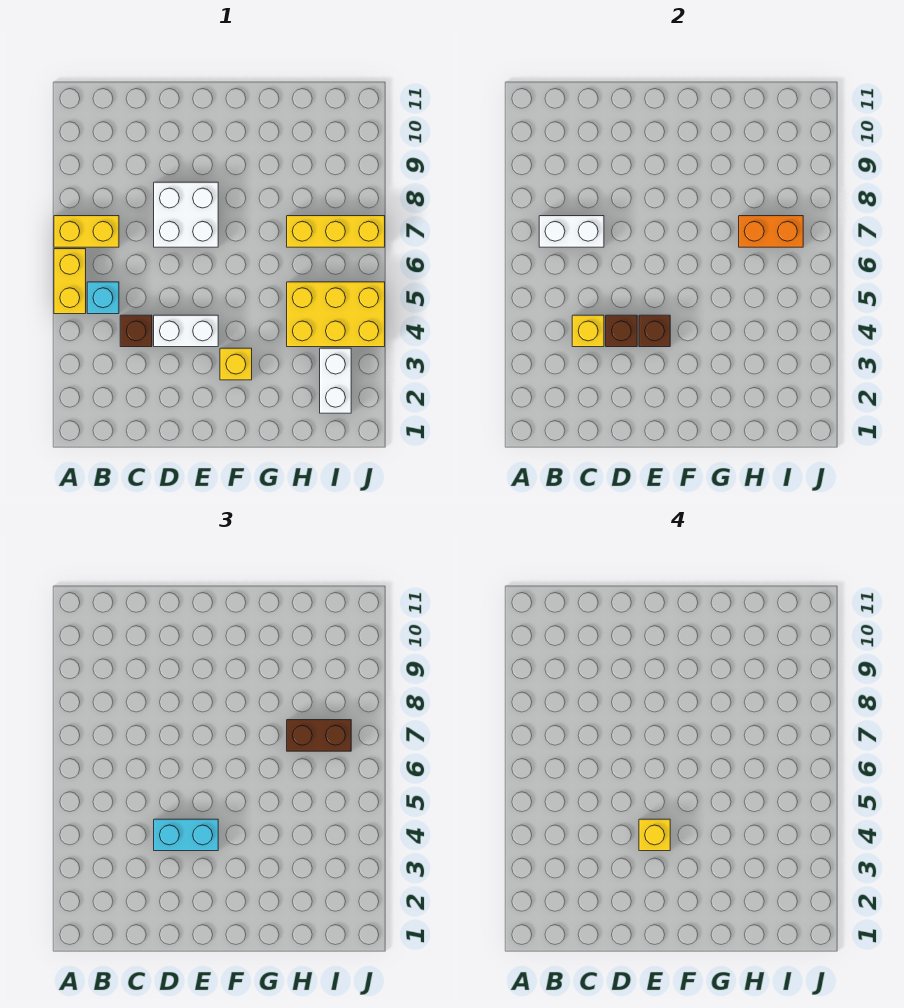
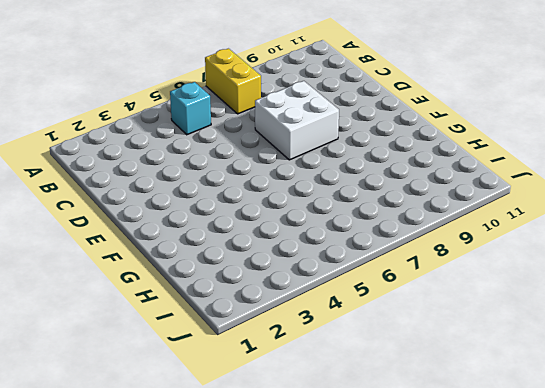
none -> yellow 1x2 brick [54,249,86,314]
none -> brown 1x1 brick [120,315,152,347]
none -> white 1x2 brick [154,315,218,347]

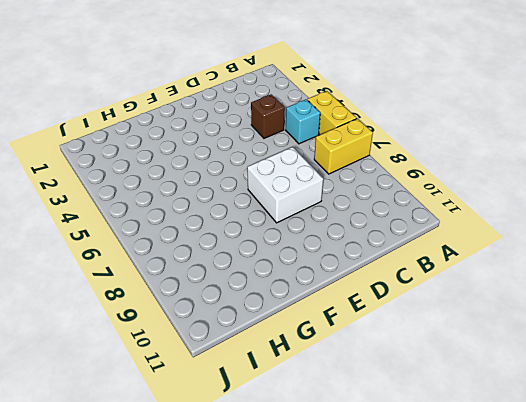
none -> white 1x2 brick [154,315,218,347]
none -> yellow 1x1 brick [220,348,252,380]
none -> yellow 2x3 brick [287,282,385,347]

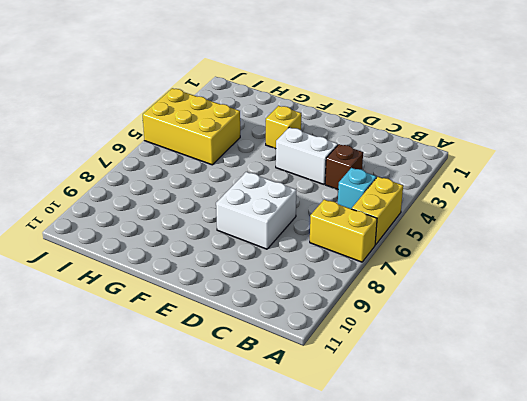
none -> yellow 1x3 brick [287,216,385,247]
none -> white 1x2 brick [320,348,351,413]
none -> white 1x2 brick [539,216,604,247]

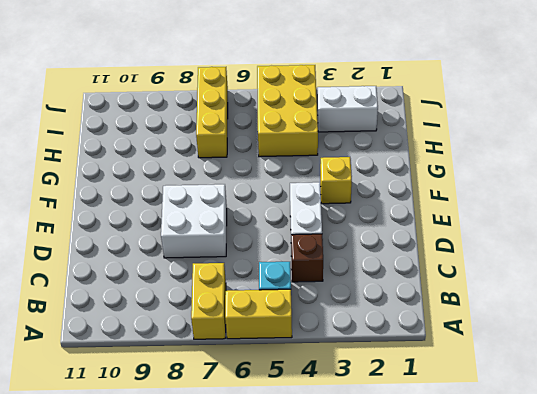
none -> white 1x2 brick [539,216,604,247]
none -> yellow 1x1 brick [572,315,604,347]
none -> brown 1x1 brick [606,315,637,347]

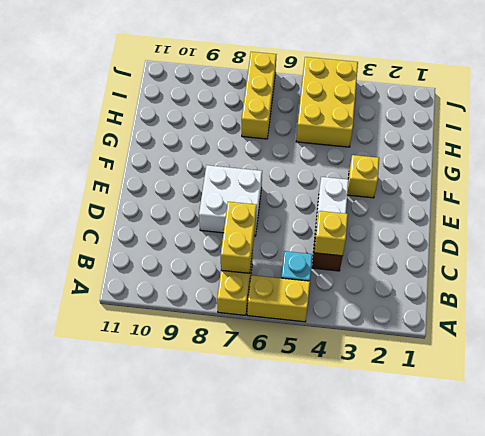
yellow 1x2 brick [221,202,257,273] -> white 1x2 brick [539,216,604,247]
none -> white 1x2 brick [320,348,351,413]
none -> brown 1x1 brick [606,315,637,347]
none -> brown 1x1 brick [639,315,670,347]

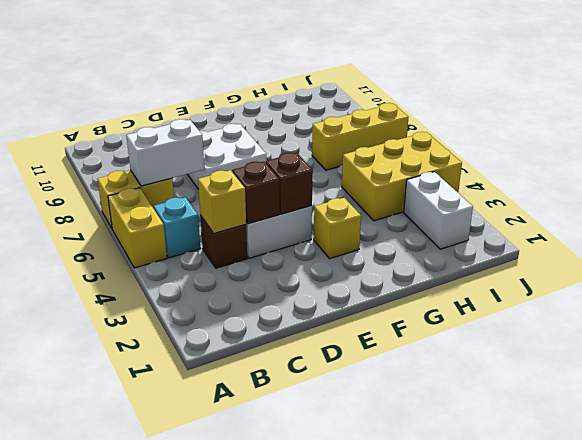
none -> orange 1x2 brick [739,216,803,247]
none -> cyan 1x2 brick [154,819,218,851]
none -> brown 1x2 brick [287,720,351,751]

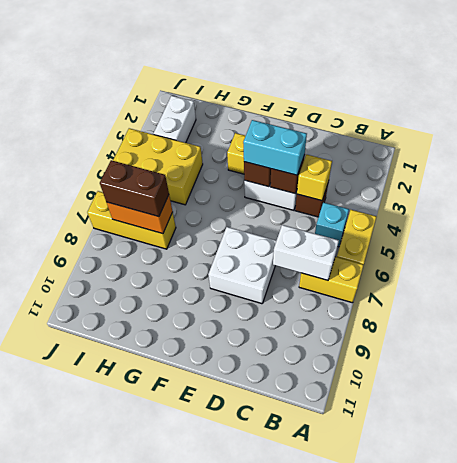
none -> yellow 1x1 brick [639,819,670,851]

